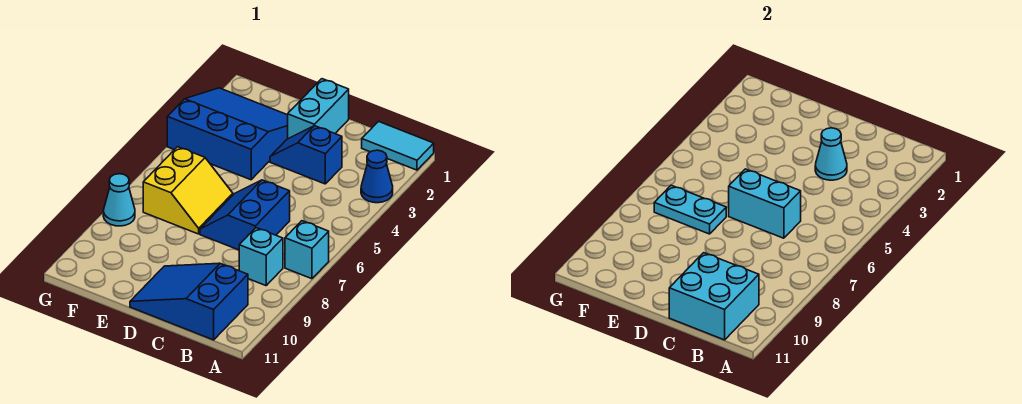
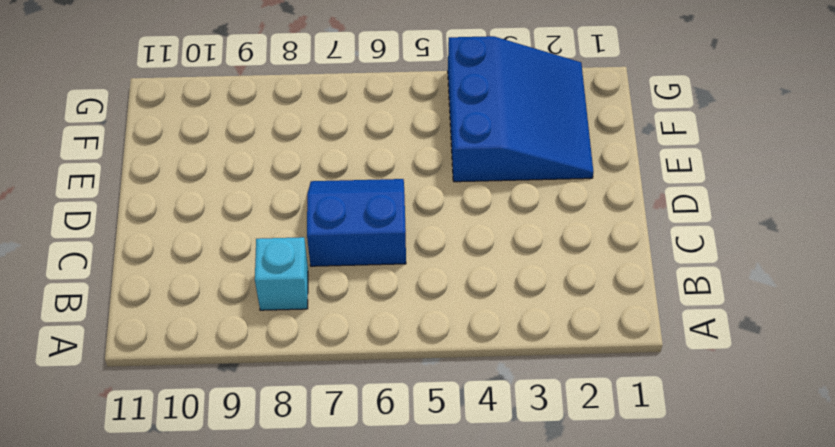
none -> cyan 1x2 tile [362,121,434,170]
none -> blue 1x1 cone [361,150,393,203]
none -> cyan 1x1 brick [285,221,329,279]

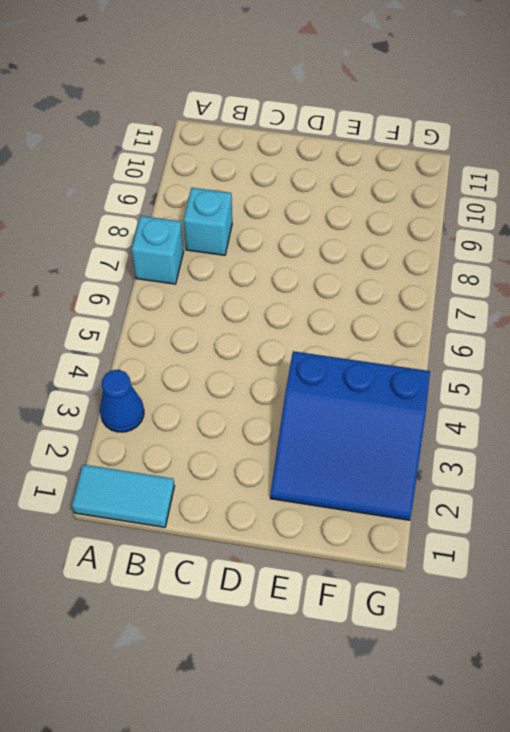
none -> blue 2x3 slope [130,263,248,340]
none -> blue 1x2 slope [270,126,342,184]
none -> blue 2x2 slope [200,180,290,250]

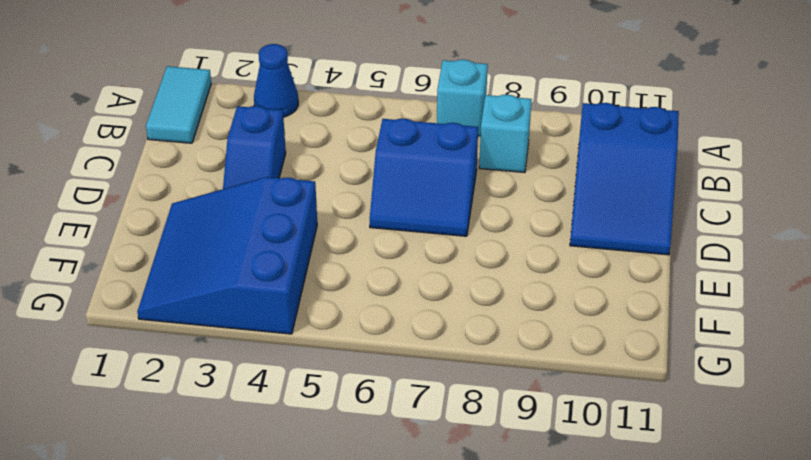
none -> cyan 1x2 brick [288,79,349,139]
none -> yellow 2x2 slope [143,147,233,234]
none -> cyan 1x1 cone [103,174,135,226]

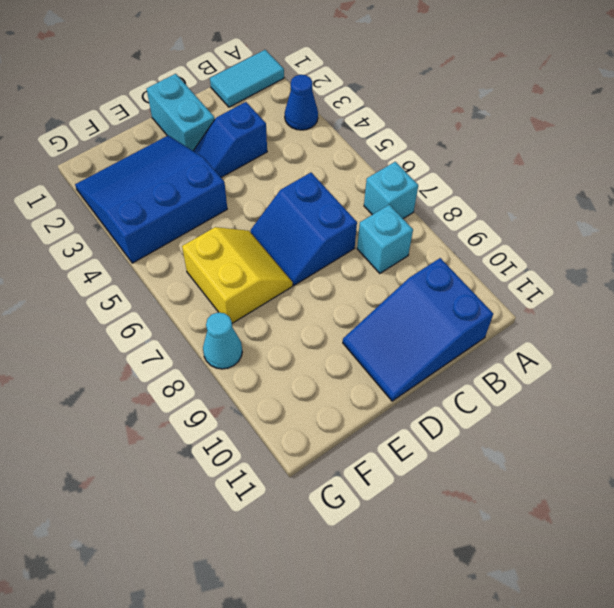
none -> cyan 2x2 brick [669,253,759,340]
none -> cyan 1x1 cone [815,128,847,180]
none -> cyan 1x2 brick [729,169,801,238]

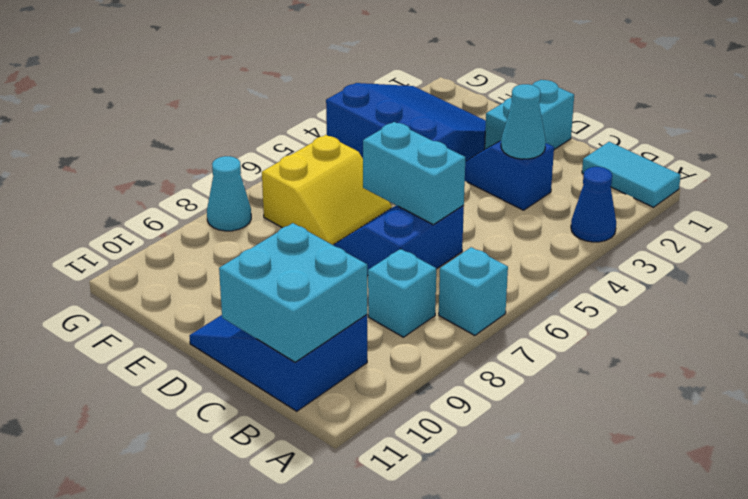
none -> cyan 1x2 plate [654,185,726,234]

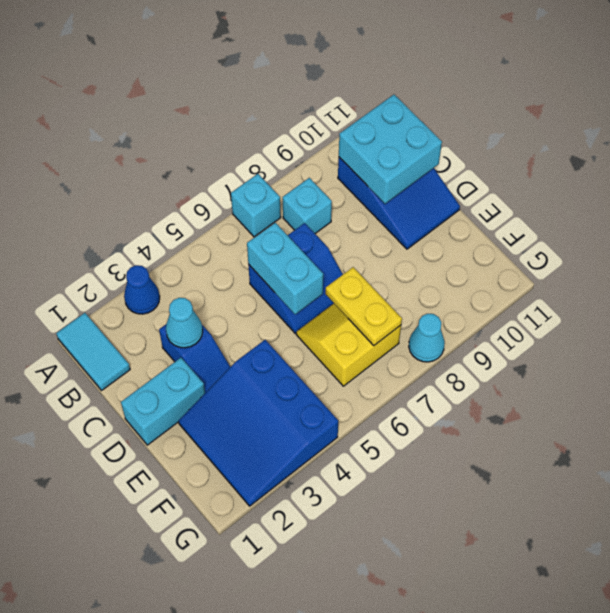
yellow 1x2 plate [325,267,402,345] -> cyan 1x2 plate [654,185,726,234]

